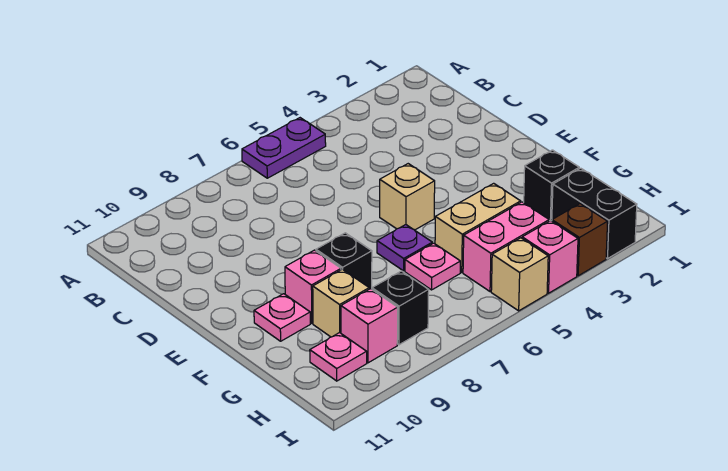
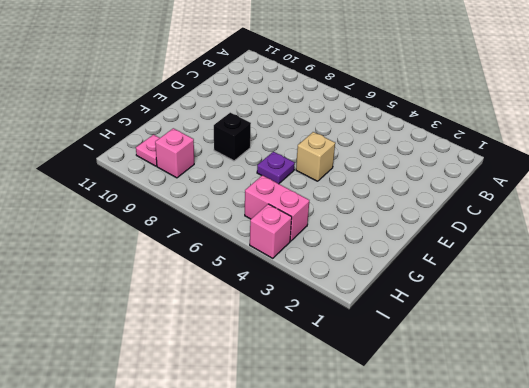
none -> purple 1x2 plate [242,118,326,178]
none -> pink 1x1 brick [285,250,341,323]
none -> pink 1x1 plate [254,294,310,341]

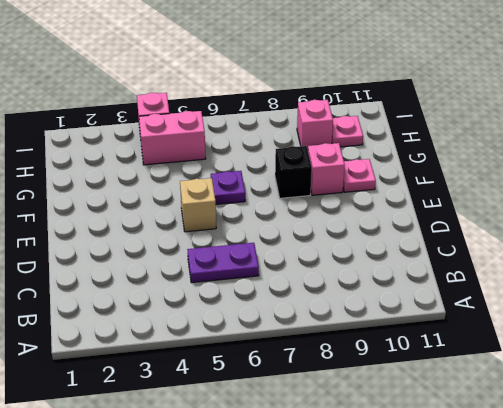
purple 1x2 plate [187,243,259,283] -> purple 1x2 plate moved to [242,118,326,178]
none -> black 1x1 brick [524,150,579,221]
none -> tan 1x2 brick [435,183,521,272]
none -> pink 1x1 plate [405,243,460,290]

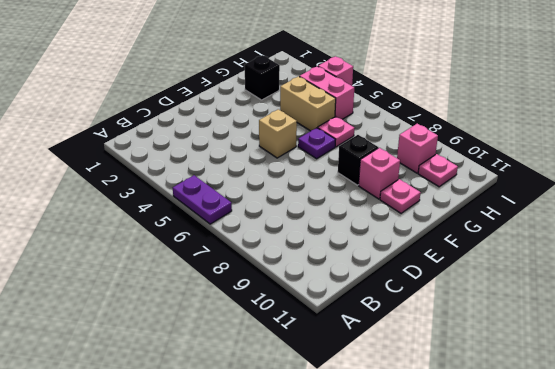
none -> tan 1x1 brick [313,269,369,337]
none -> black 1x2 brick [552,168,637,259]
none -> black 1x1 brick [372,271,429,345]

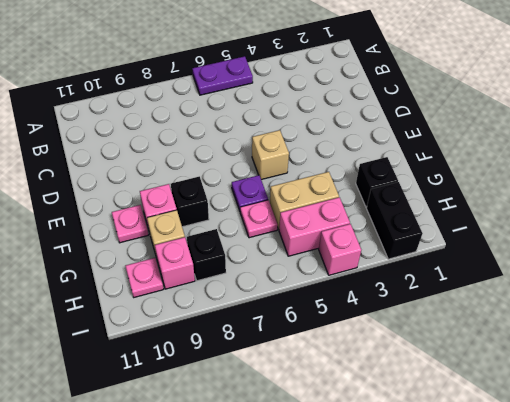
none -> brown 1x1 brick [552,204,608,276]
none -> tan 1x1 brick [491,238,548,311]

